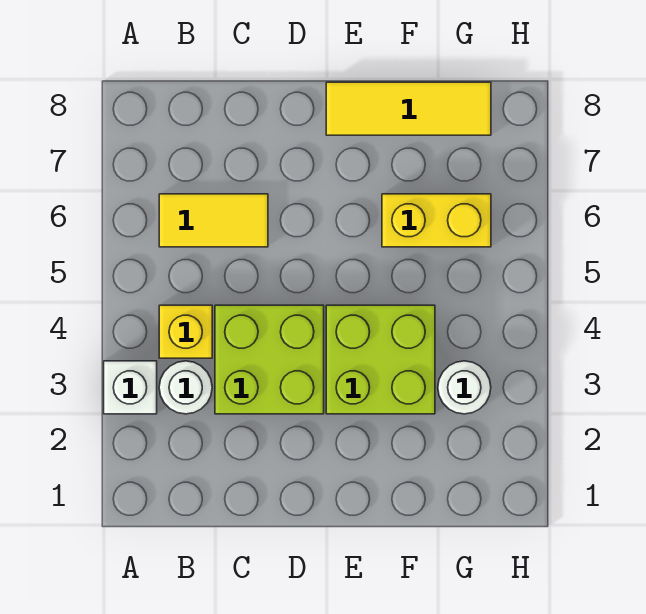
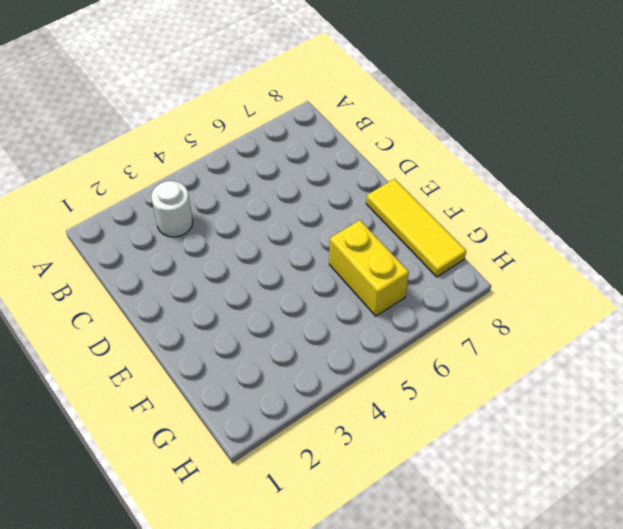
none -> white 1x1 brick [104,361,157,414]
none -> yellow 1x1 brick [159,305,212,358]

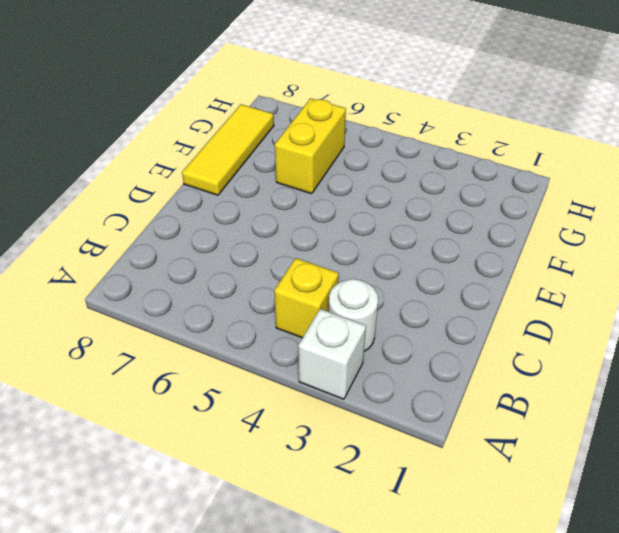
none -> yellow 1x2 tile [159,194,268,247]
none -> lime 2x2 brick [215,305,324,414]

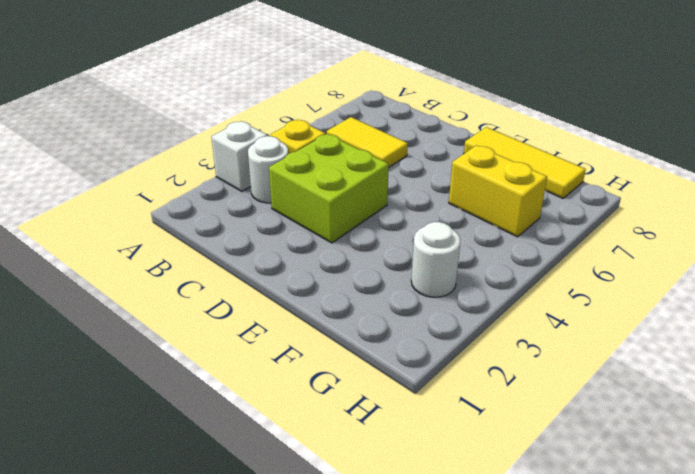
none -> lime 2x2 brick [326,305,435,414]

